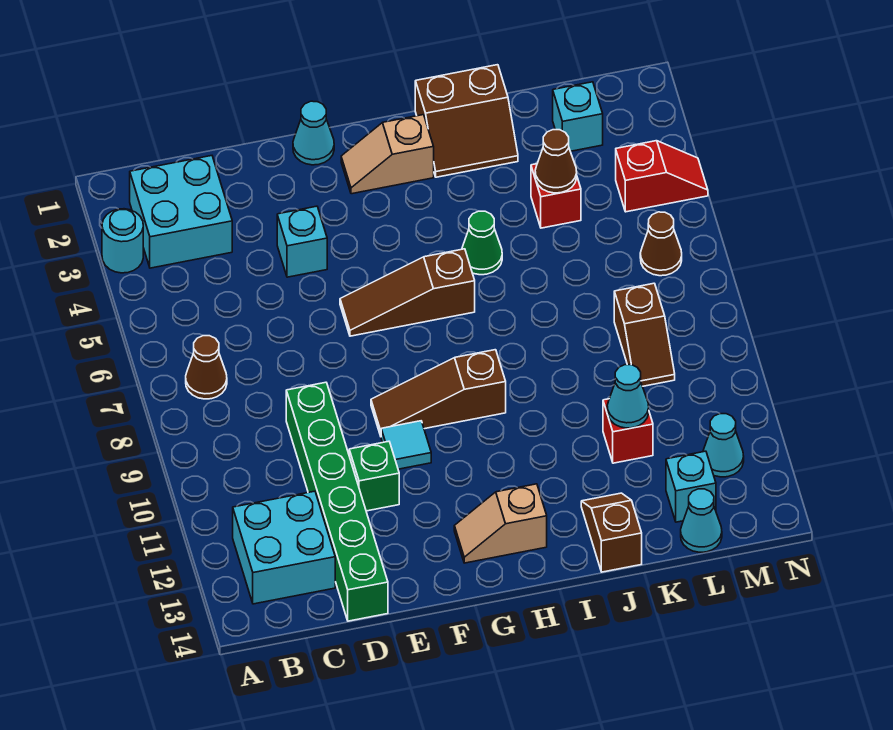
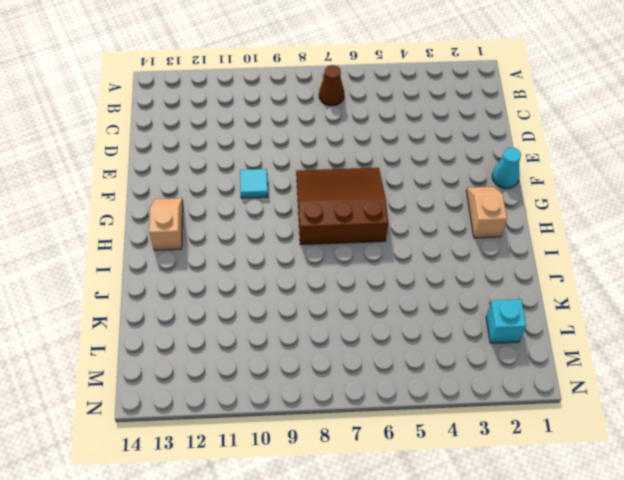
brown 3x3 slope [296,168,388,245] -> brown 1x3 slope [340,249,475,336]
none -> cyan 1x1 round brick [102,209,143,273]
none -> cyan 2x2 brick [130,156,232,268]
none -> cyan 2x2 brick [233,491,335,604]

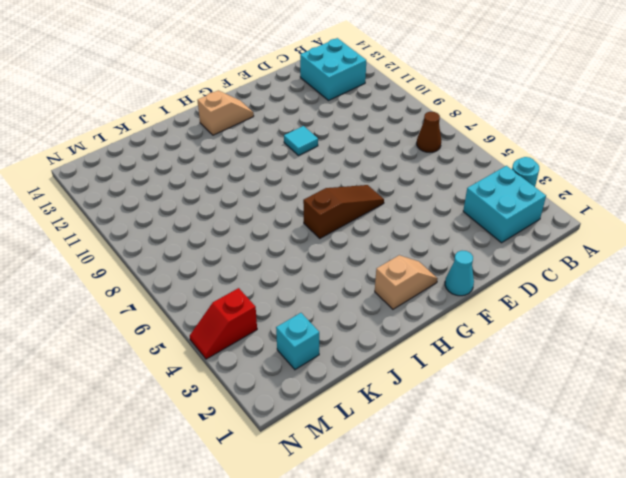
none -> green 1x6 brick [286,382,388,621]
none -> cyan 1x1 brick [277,206,327,277]
none -> green 1x1 brick [349,441,399,511]

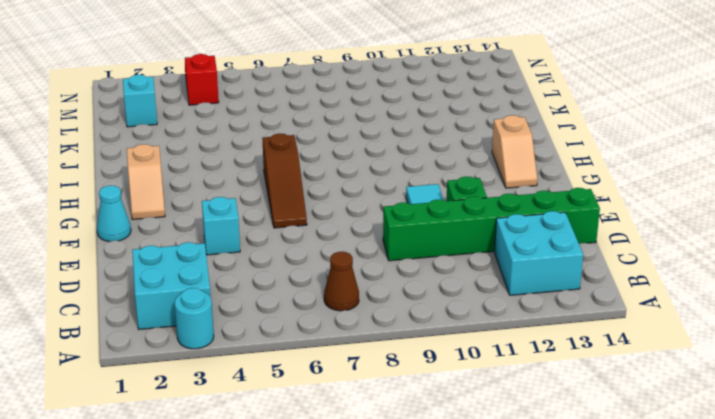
none -> brown 1x3 slope [371,350,506,436]
none -> brown 2x2 slope [415,65,518,177]
none -> green 1x1 cone [462,211,502,275]

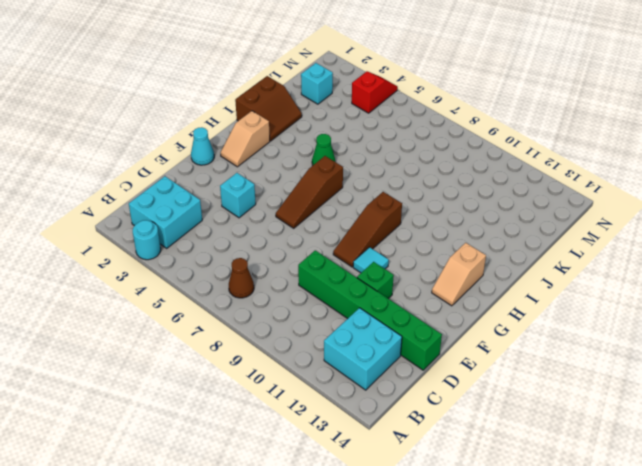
none -> brown 1x2 slope [581,493,642,572]
none -> red 1x1 brick [531,164,581,228]
none -> red 1x1 brick [603,399,653,463]

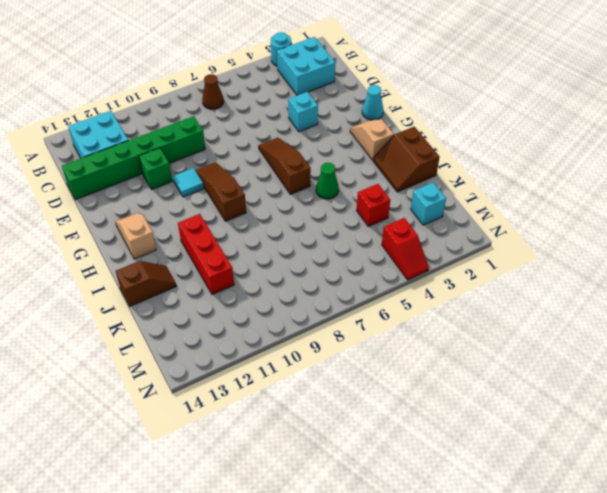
red 1x3 brick [178,214,234,295] -> red 1x1 brick [603,399,653,463]
none -> brown 1x2 slope [614,283,675,386]
none -> cyan 1x1 brick [666,451,716,522]
none -> cyan 1x1 cone [681,489,722,552]

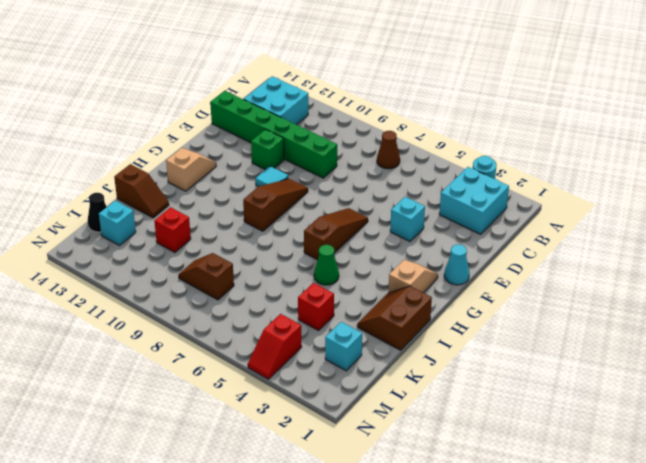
black 1x1 cone [88,193,107,232] -> cyan 1x1 cone [681,489,722,552]
none -> brown 1x1 cone [640,212,682,276]
none -> cyan 1x1 cone [703,414,744,477]
none -> brown 1x1 cone [535,130,577,193]

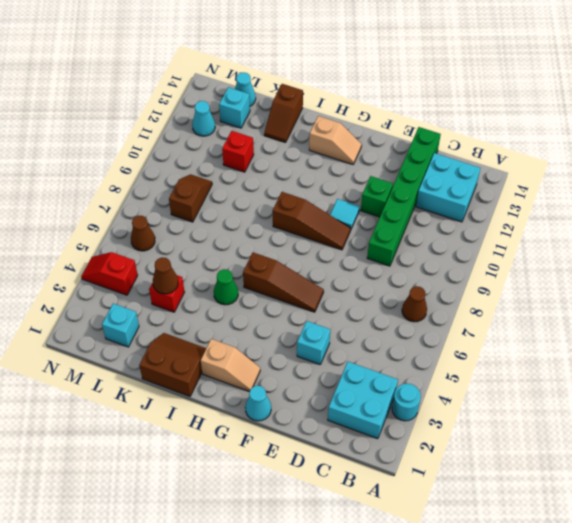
none -> cyan 1x1 cone [607,365,649,428]

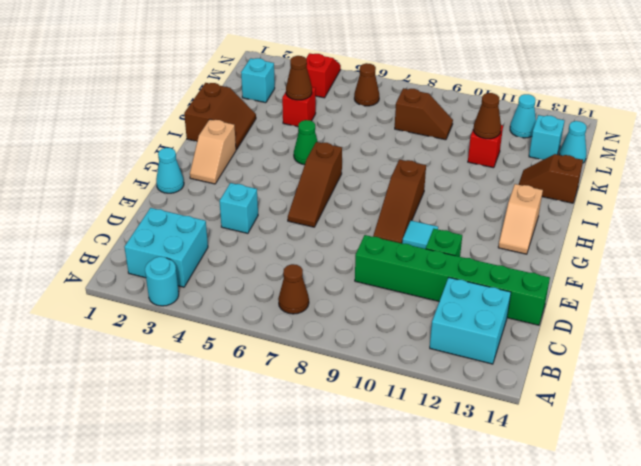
brown 1x1 cone [473,93,501,139] -> cyan 1x1 cone [607,365,649,428]

